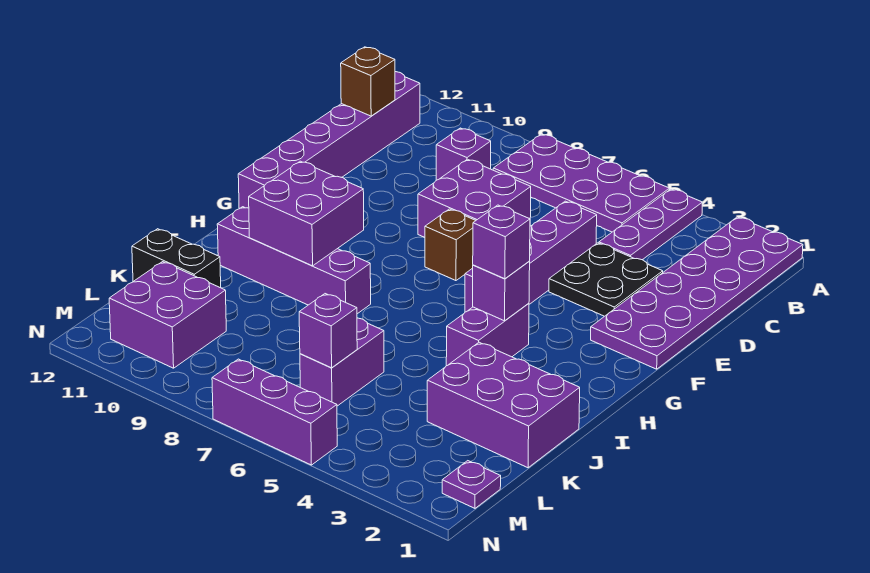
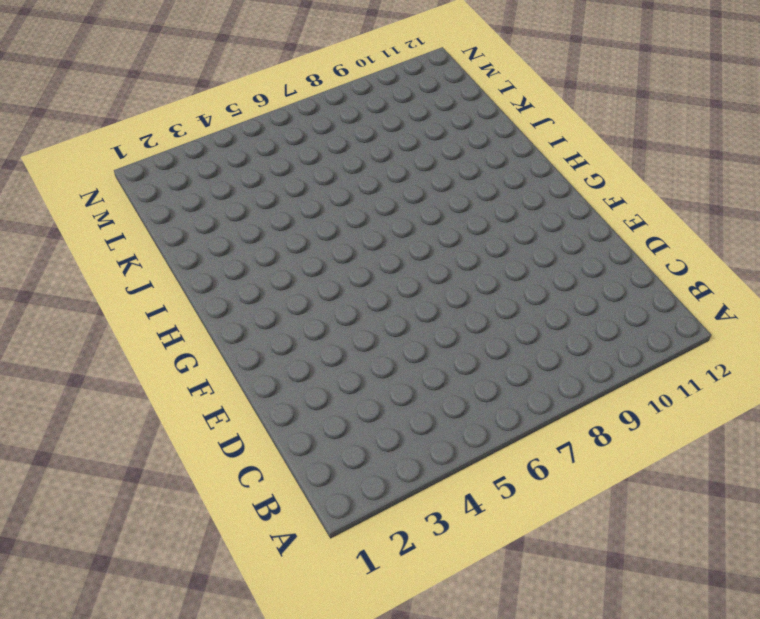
none -> purple 2x6 plate [591,217,803,369]
none -> purple 1x3 plate [599,189,702,260]
none -> purple 2x4 plate [493,134,669,232]

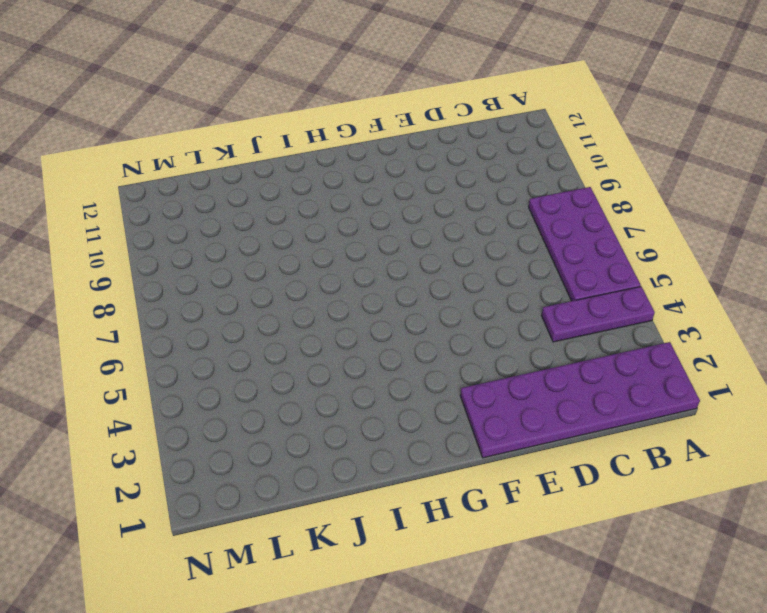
none -> purple 1x6 brick [238,72,420,209]
none -> purple 1x1 brick [436,128,491,180]
none -> black 2x2 plate [549,243,663,316]

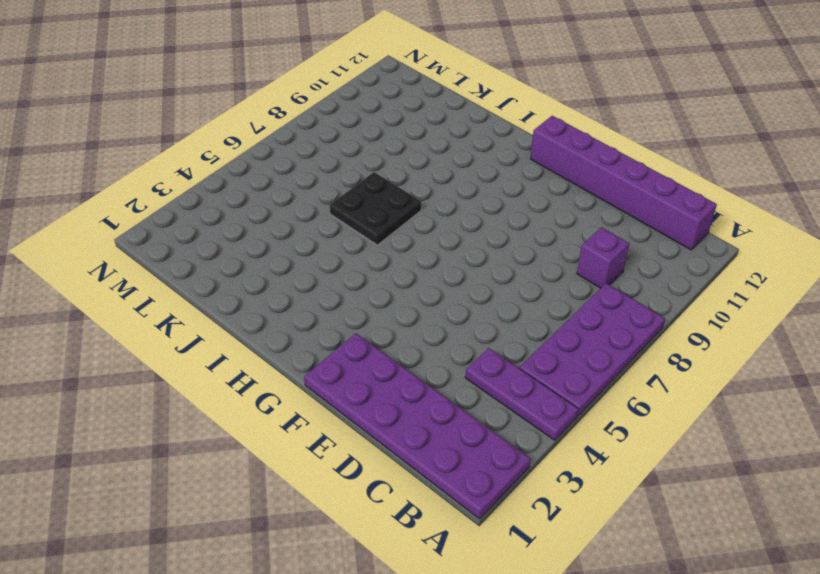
black 2x2 plate [330,172,421,245] -> black 2x2 plate moved to [549,243,663,316]
none -> purple 1x4 brick [465,201,597,312]
none -> purple 2x2 brick [418,159,531,238]
none -> brown 1x1 brick [425,209,476,281]

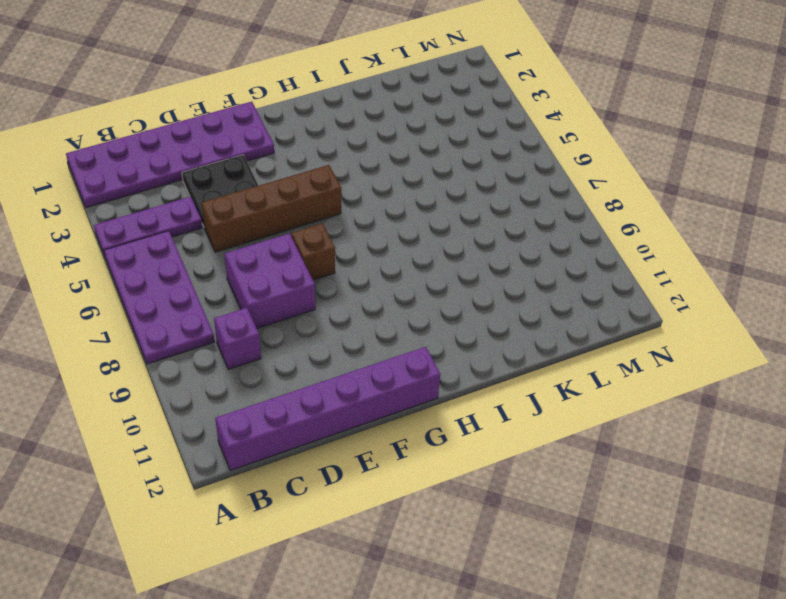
brown 1x4 brick [202,165,341,252] -> purple 1x4 brick [465,201,597,312]
none -> purple 1x2 brick [446,303,529,366]
none -> purple 1x4 brick [217,207,371,314]
none -> purple 2x3 brick [427,342,580,468]

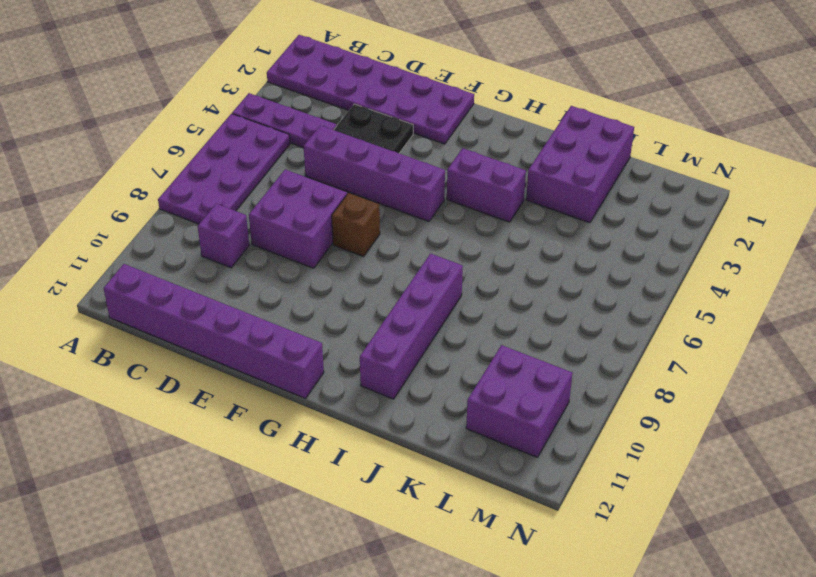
none -> purple 1x2 brick [300,318,384,406]
none -> black 1x2 brick [132,229,221,288]
none -> purple 1x1 plate [442,461,501,508]

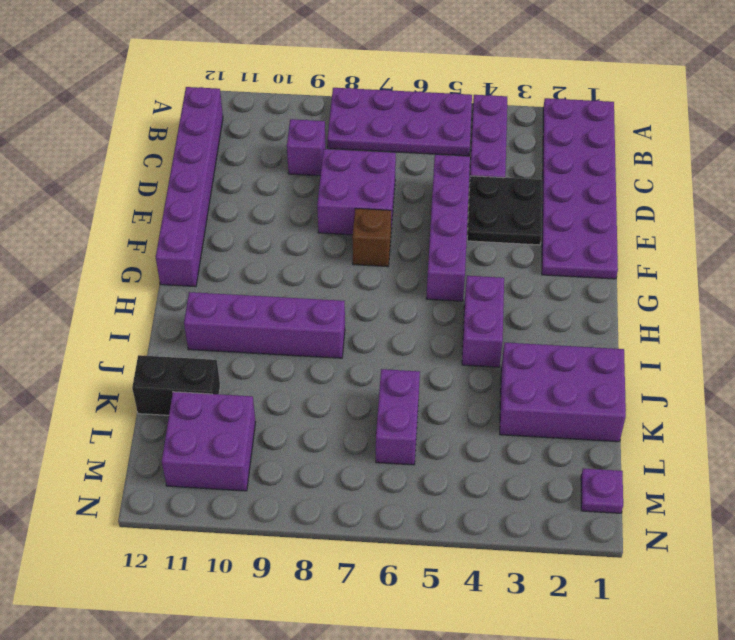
none -> purple 1x3 brick [212,359,337,465]
none -> brown 1x1 brick [341,47,395,116]
none -> purple 1x1 brick [473,262,530,321]

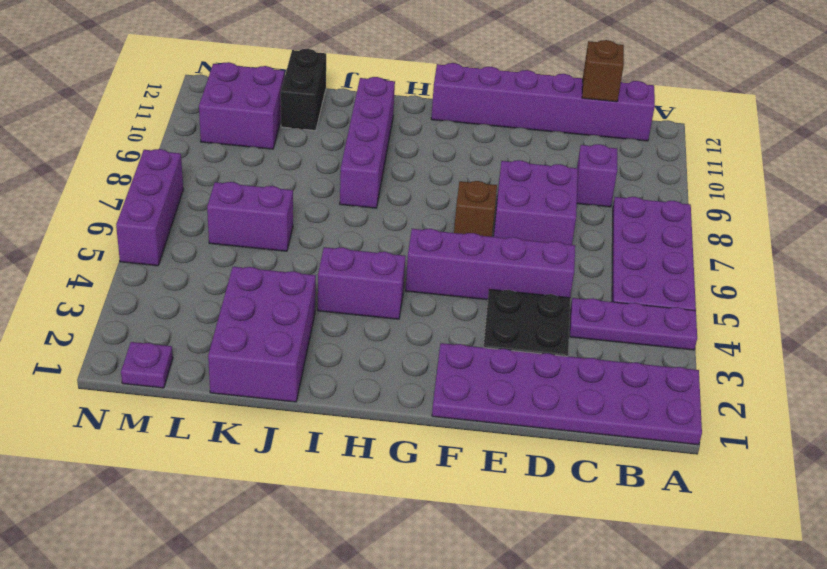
none -> purple 1x1 brick [473,262,530,321]
none -> purple 2x2 brick [249,161,364,266]
none -> purple 1x1 brick [299,294,357,368]

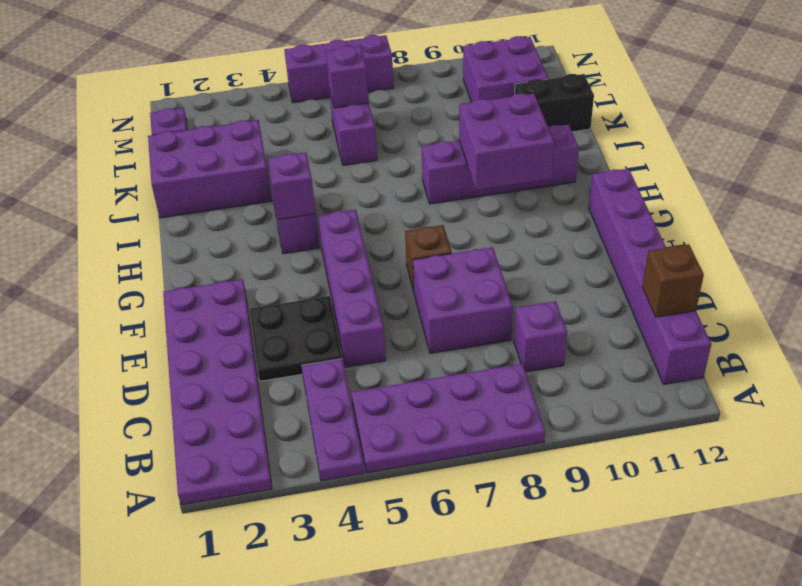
none -> purple 1x1 brick [473,205,530,279]

